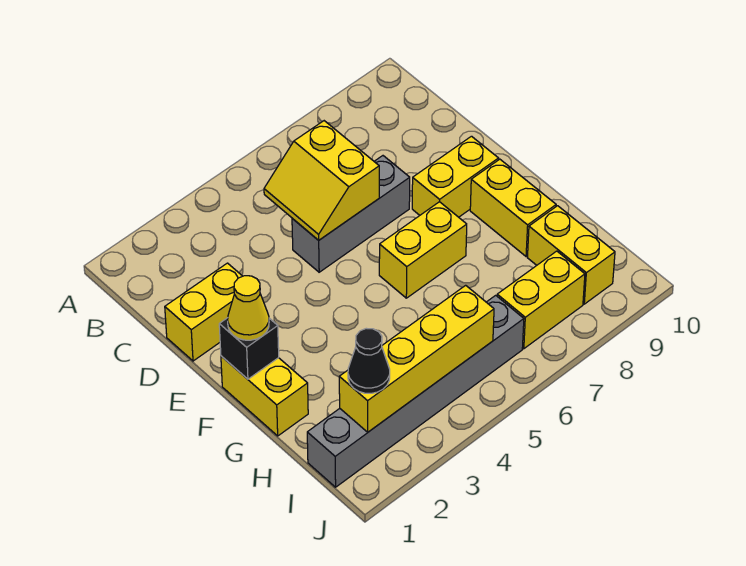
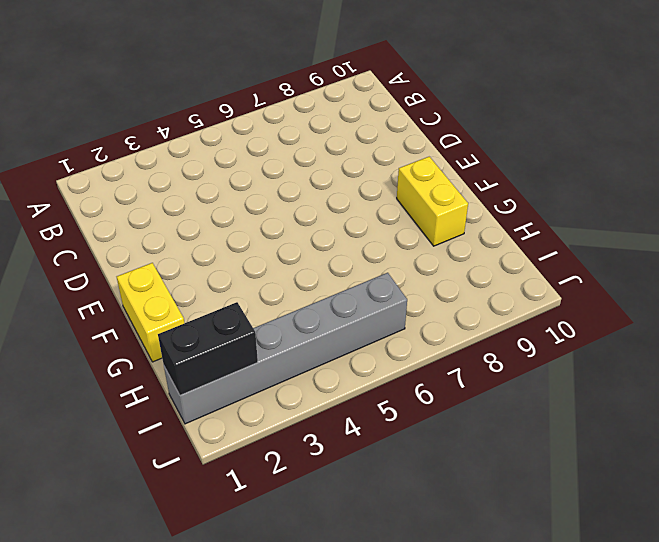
black 1x2 brick [158,302,258,395] -> yellow 1x4 brick [339,285,494,432]
none -> yellow 1x2 brick [165,263,242,361]
none -> grey 1x3 brick [292,156,410,272]
none -> yellow 1x2 brick [412,136,499,217]

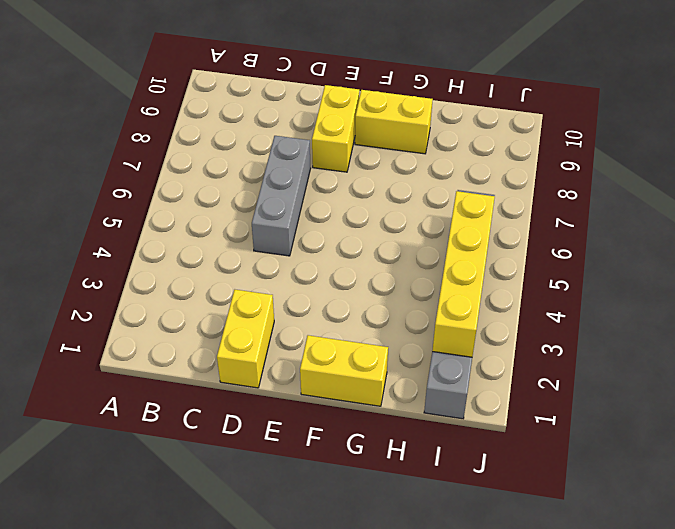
none -> yellow 1x2 brick [379,202,467,298]
none -> yellow 1x2 brick [527,206,615,304]
none -> yellow 1x2 brick [497,251,585,349]

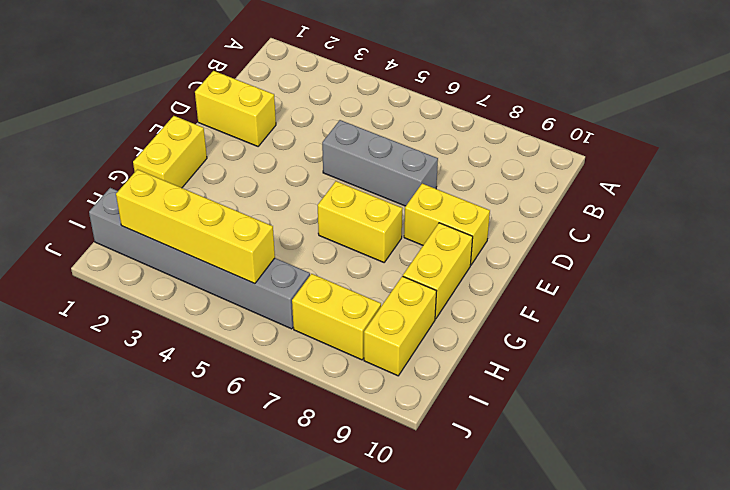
none -> yellow 2x2 slope [264,121,379,240]
none -> black 1x1 brick [219,318,279,379]
none -> yellow 1x1 cone [228,276,269,340]

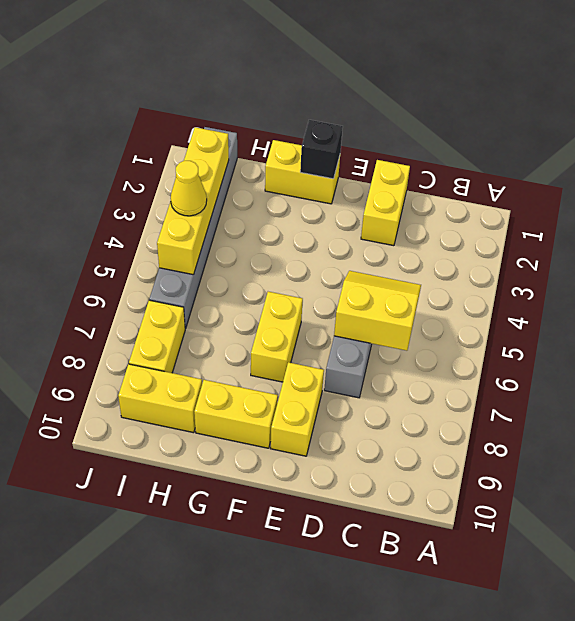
yellow 1x1 cone [171,161,207,216] -> yellow 1x1 cone moved to [228,276,269,340]
none -> black 1x1 cone [348,328,390,393]

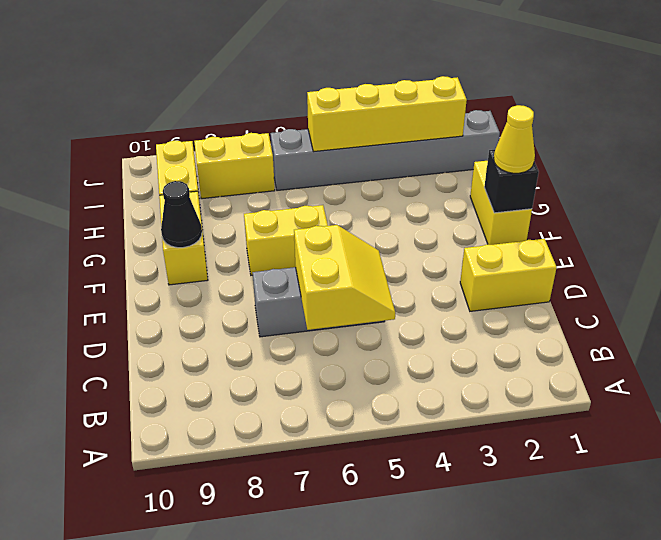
black 1x1 cone [161,181,202,248] -> black 1x1 cone moved to [348,328,390,393]
none -> yellow 1x2 brick [412,136,499,217]

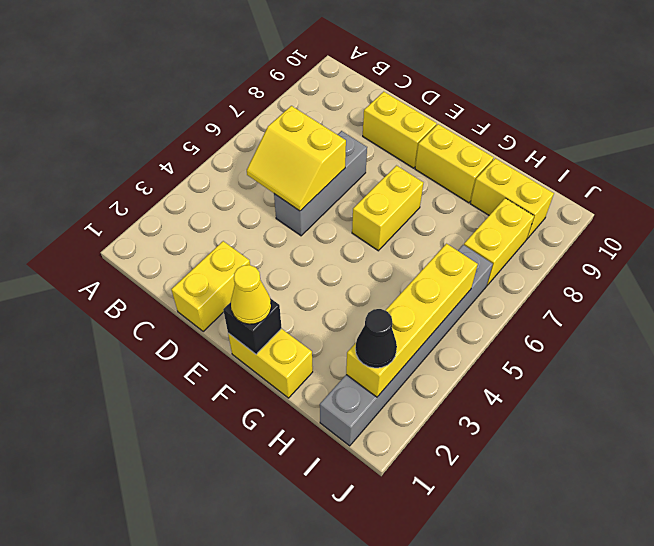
yellow 1x2 brick [363,92,437,168] -> yellow 1x2 brick turned to [412,136,499,217]

